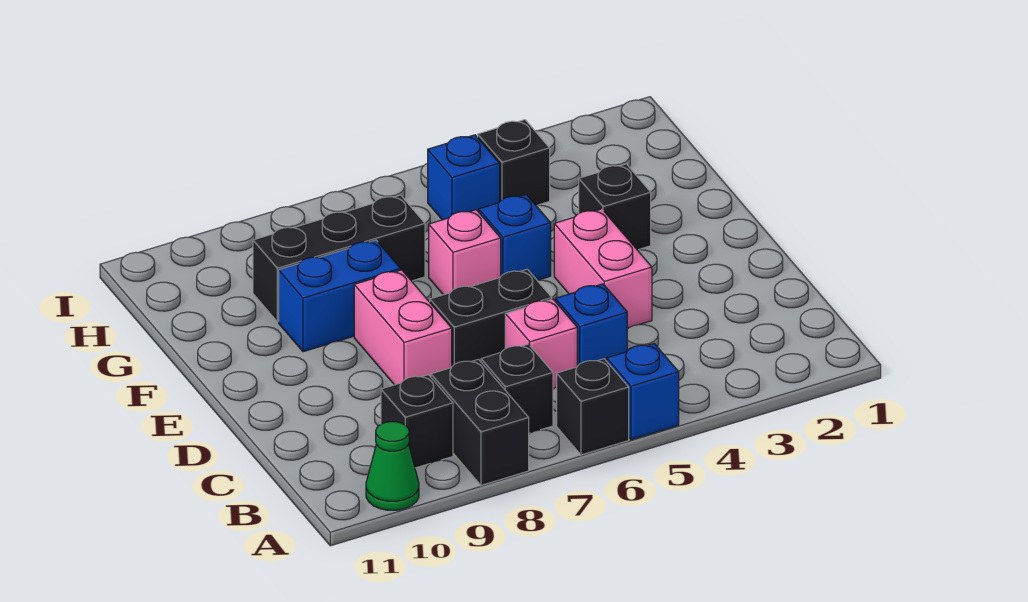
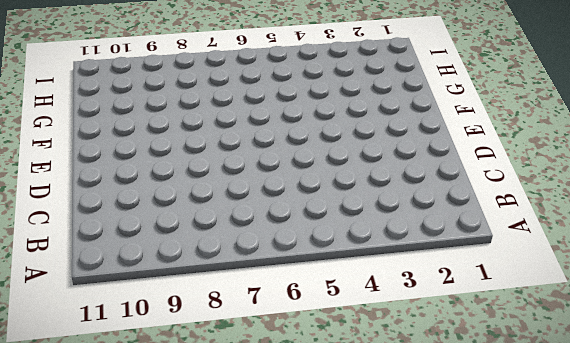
none -> blue 1x1 brick [607,344,679,440]
none -> black 1x1 brick [557,359,629,455]
none -> black 1x2 brick [431,359,529,485]

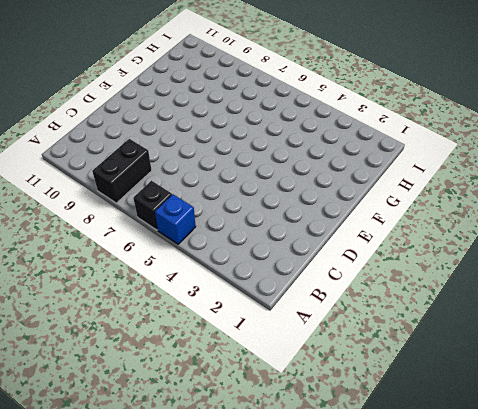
none -> green 1x1 cone [366,422,419,510]
none -> black 1x1 brick [481,344,553,433]
none -> black 1x1 brick [381,375,453,468]

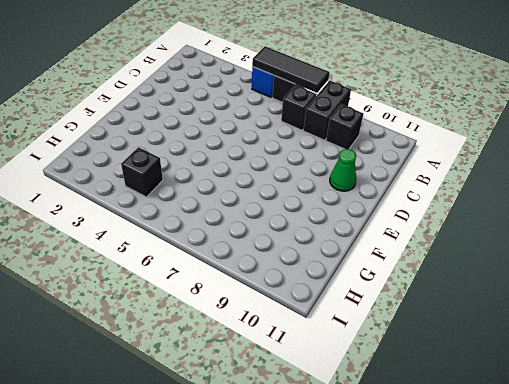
black 1x3 tile [252,46,330,93] -> none
green 1x1 cone [330,149,356,191] -> green 1x1 cone moved to [366,422,419,510]
none -> blue 1x1 brick [555,284,627,366]
none -> pink 1x1 brick [505,299,577,388]
none -> pink 1x2 brick [554,209,652,328]

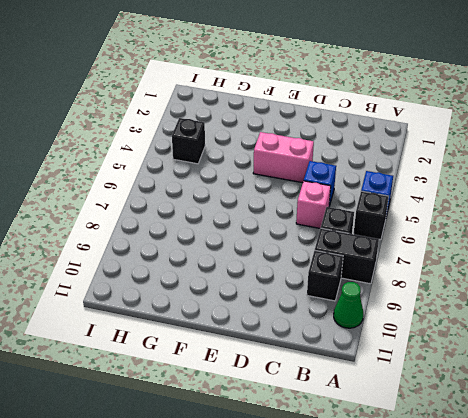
none -> black 1x2 brick [430,269,552,366]
none -> pink 1x2 brick [354,270,452,385]
none -> black 1x1 brick [579,164,651,250]

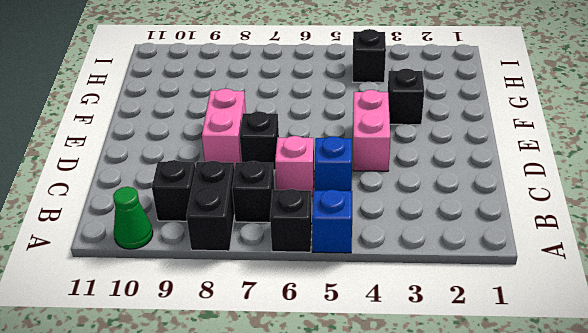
black 1x1 brick [240,111,279,170] -> black 1x2 brick [430,269,552,366]
none -> blue 1x1 brick [479,195,551,280]
none -> pink 1x1 brick [429,210,501,295]
none -> blue 1x2 brick [279,240,401,352]

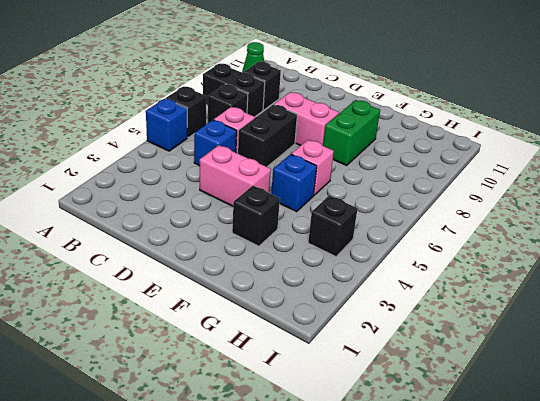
green 1x2 brick [323,100,380,165] -> blue 1x2 brick [279,240,401,352]
none -> black 1x3 brick [253,195,425,322]
none -> blue 1x1 brick [428,135,500,220]

